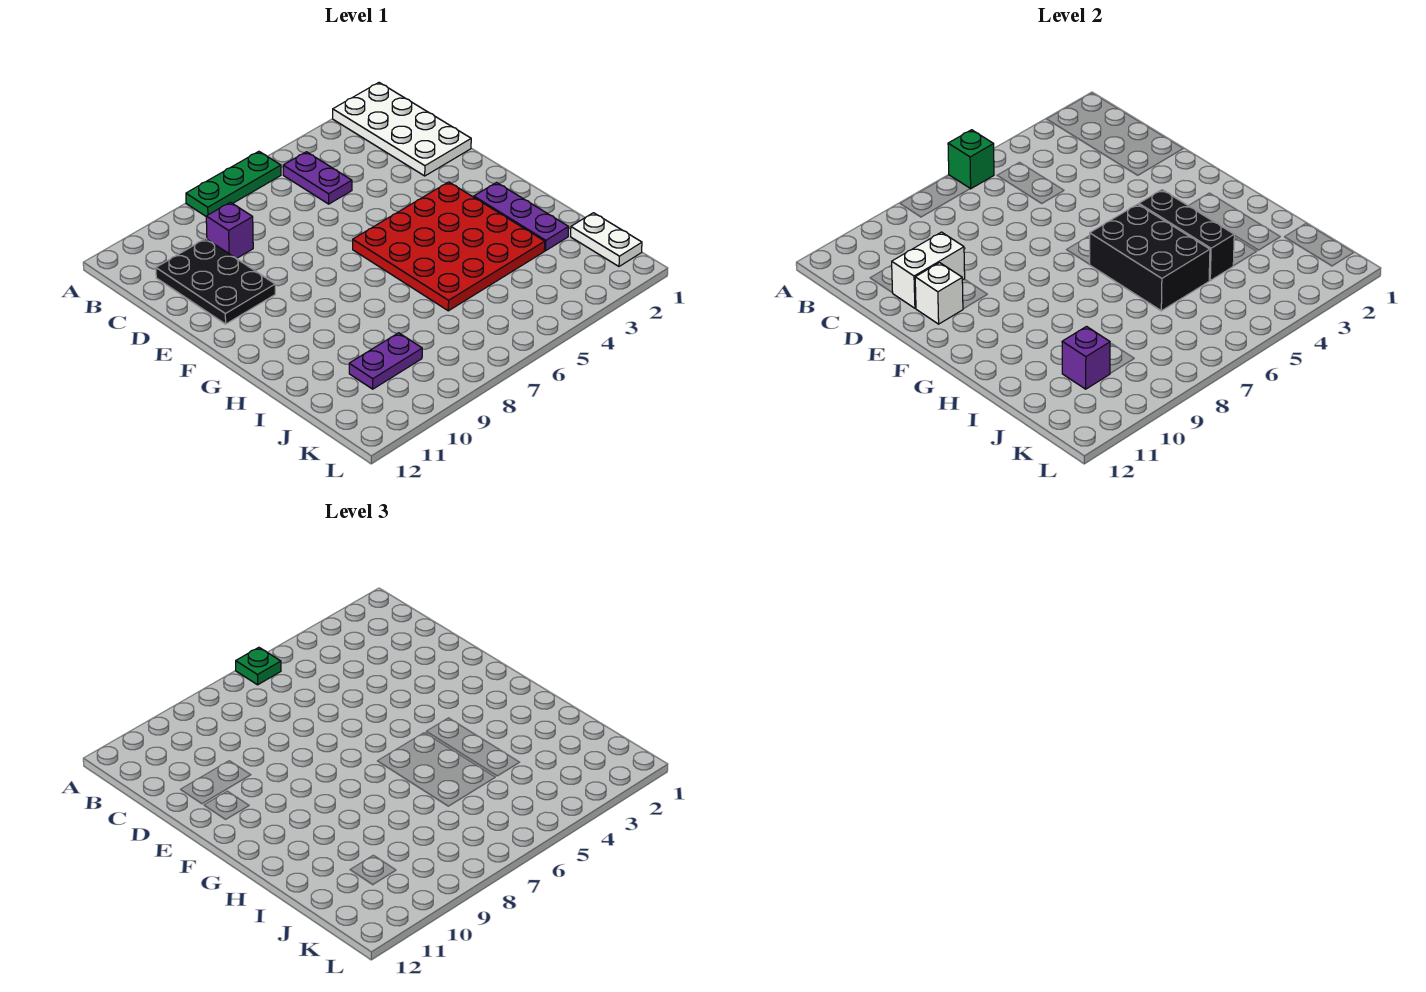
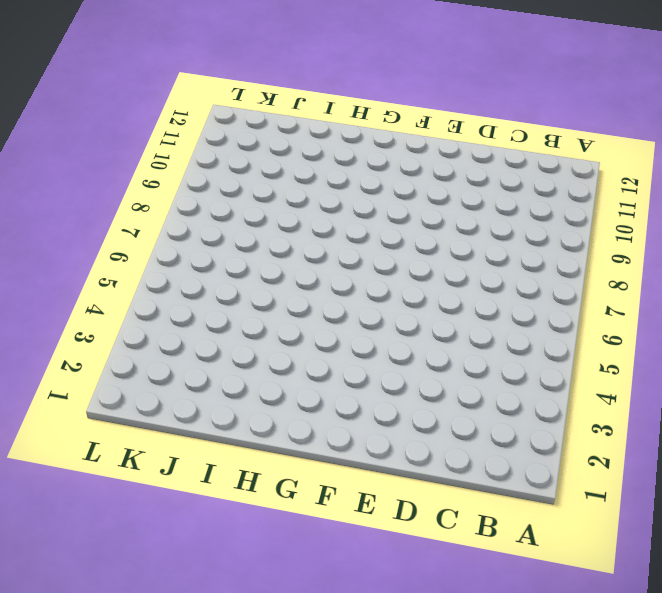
none -> white 2x4 plate [333,83,471,176]
none -> green 1x3 plate [186,151,281,216]
none -> purple 1x2 plate [283,152,352,204]

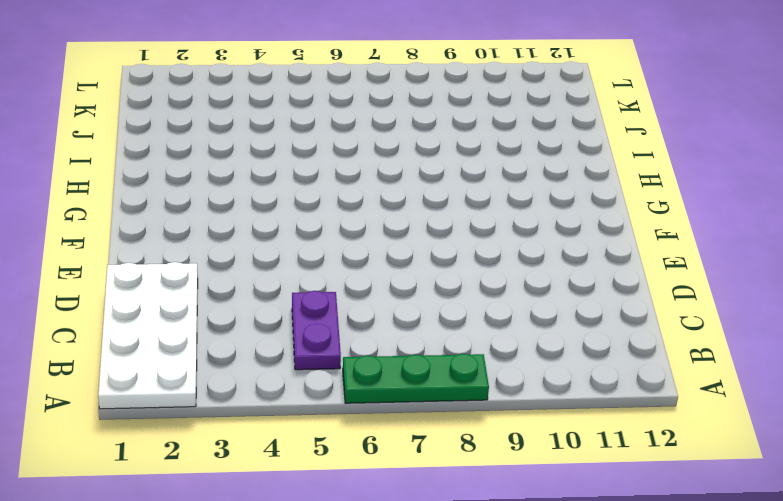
none -> purple 1x1 brick [206,202,253,259]
none -> black 2x3 plate [156,239,275,324]
none -> red 4x4 plate [353,182,545,311]

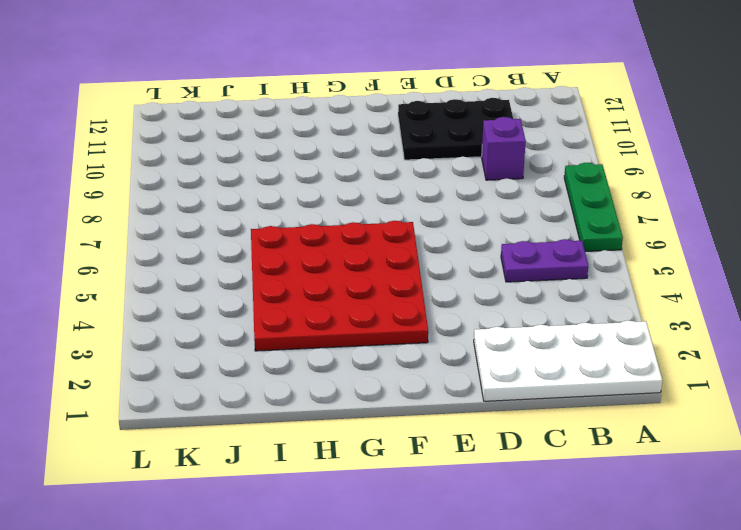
none -> purple 1x3 plate [474,183,569,251]
none -> white 1x2 plate [571,213,642,266]
none -> purple 1x2 plate [349,333,422,389]

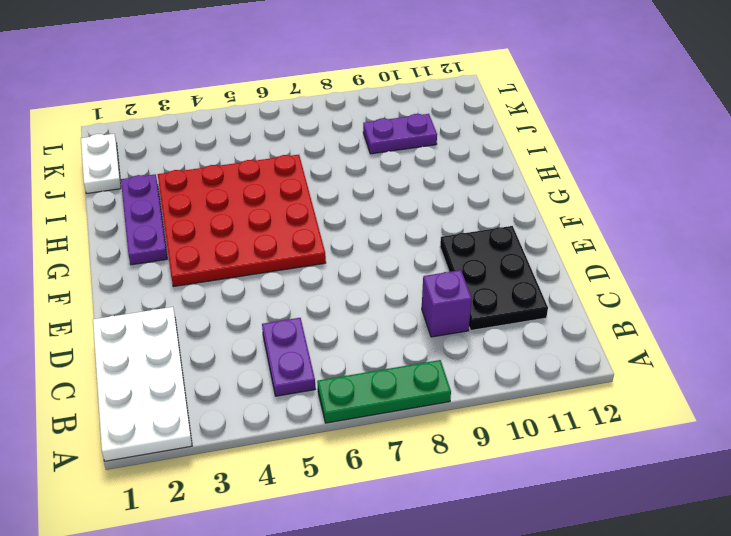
none -> green 1x1 brick [948,130,994,189]
none -> white 1x2 brick [892,232,965,308]
none -> white 1x1 brick [915,263,963,324]

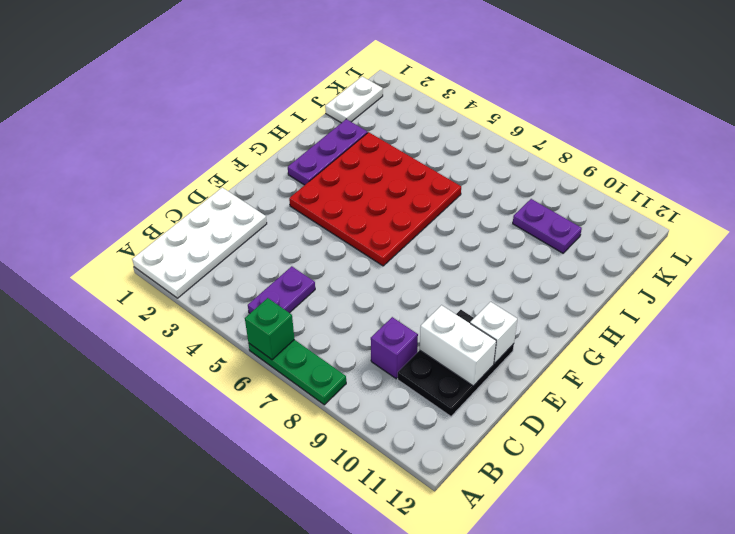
none -> black 1x3 brick [1139,190,1234,280]
none -> black 2x3 brick [1089,204,1210,311]
none -> purple 1x1 brick [1062,327,1110,389]

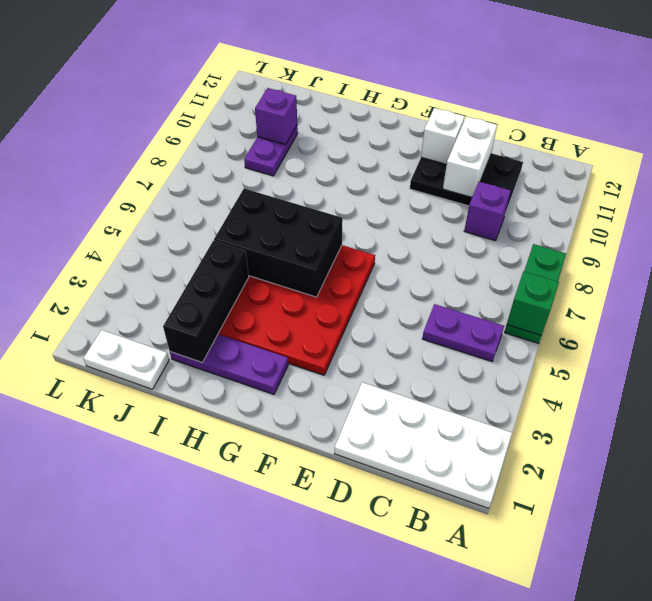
black 1x3 brick [163,241,249,362] -> black 1x3 brick turned to [1139,190,1234,280]
none -> green 1x1 plate [236,647,281,685]

